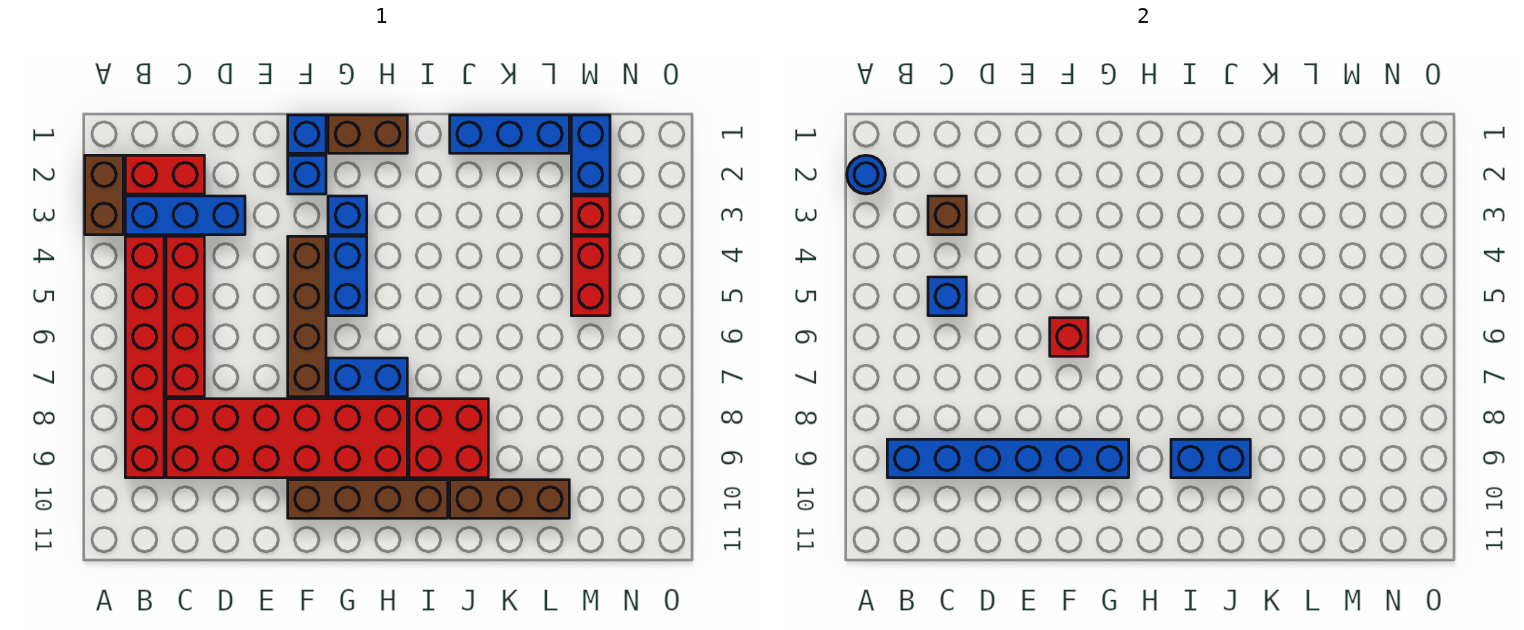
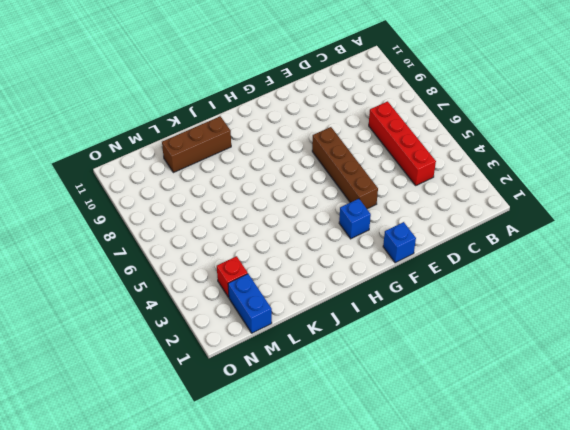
none -> brown 1x2 brick [85,155,123,235]
none -> red 1x2 brick [125,155,204,194]
none -> blue 1x3 brick [125,196,245,235]

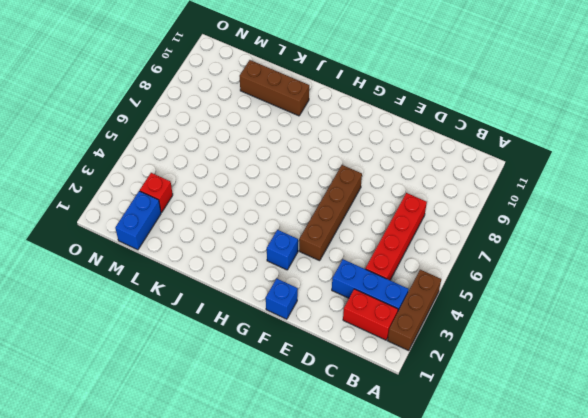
brown 1x3 brick [387,270,441,351] -> brown 1x2 brick [85,155,123,235]
none -> red 1x6 brick [125,236,164,478]
none -> red 2x6 brick [166,399,407,478]
none -> blue 1x1 brick [288,155,326,194]

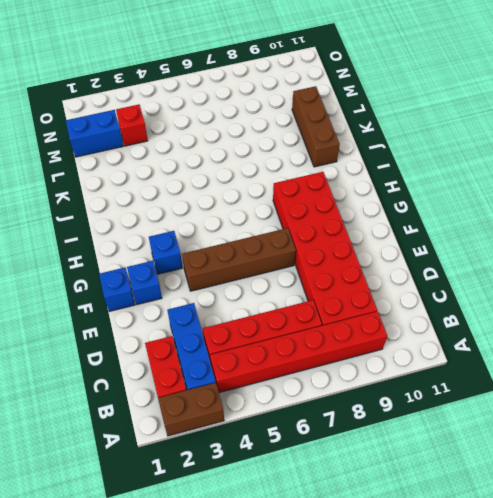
none -> brown 1x4 brick [288,480,448,518]
none -> brown 1x2 brick [328,115,407,153]
none -> blue 1x2 brick [328,236,367,316]

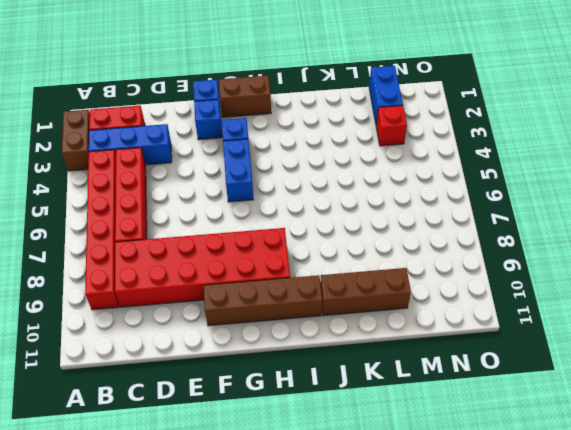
none -> brown 1x4 brick [288,236,326,397]
none -> blue 1x2 brick [328,358,407,397]
none -> red 2x2 brick [409,399,488,478]

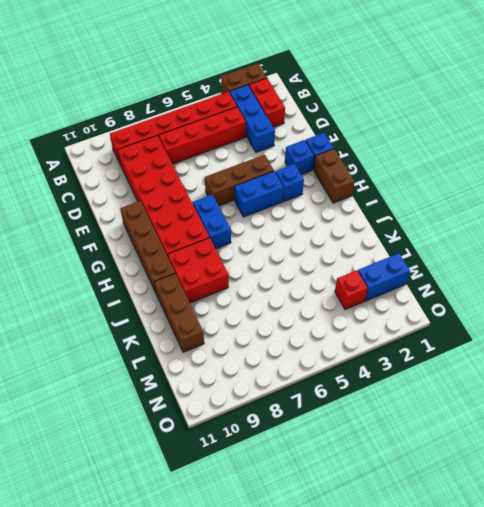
brown 1x3 brick [205,155,274,206] -> brown 1x4 brick [288,236,326,397]
none -> blue 1x3 brick [450,115,569,153]
none -> red 1x2 brick [571,236,610,316]
none -> blue 1x1 round brick [847,155,885,194]

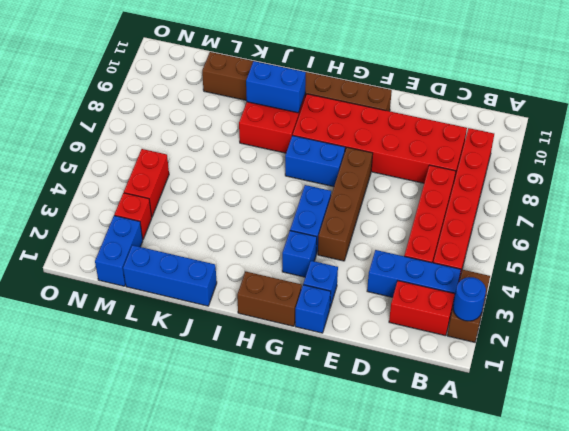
none -> blue 1x6 brick [887,439,1129,478]
none -> brown 1x1 brick [928,196,966,235]
none -> blue 1x1 brick [928,277,966,316]

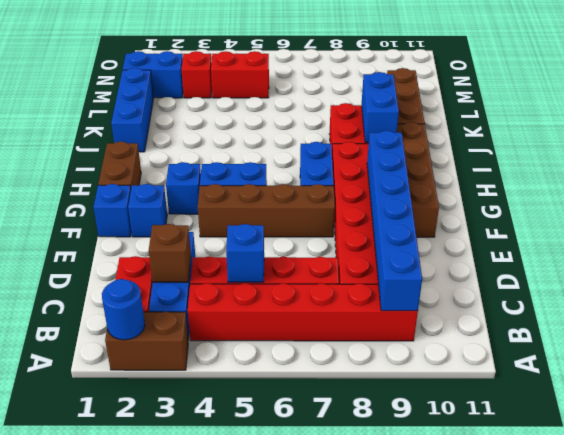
none -> red 1x1 brick [1050,318,1088,356]

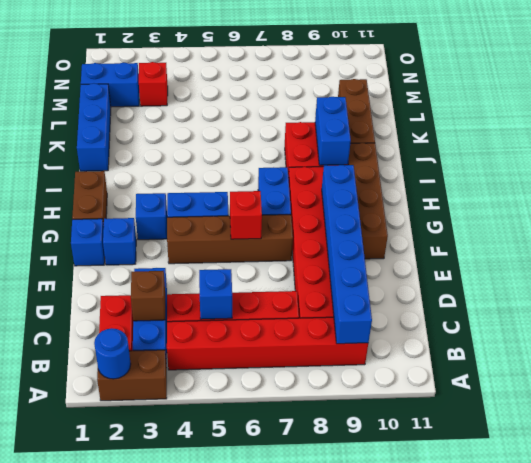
none -> red 1x2 brick [571,236,610,316]

